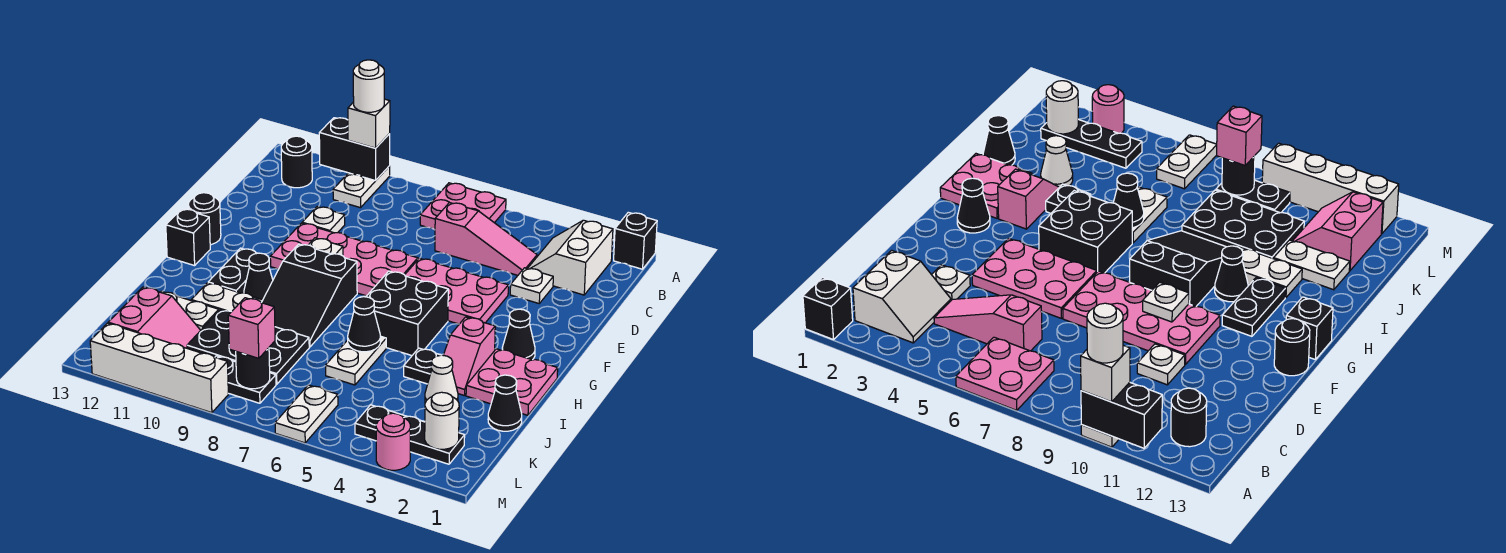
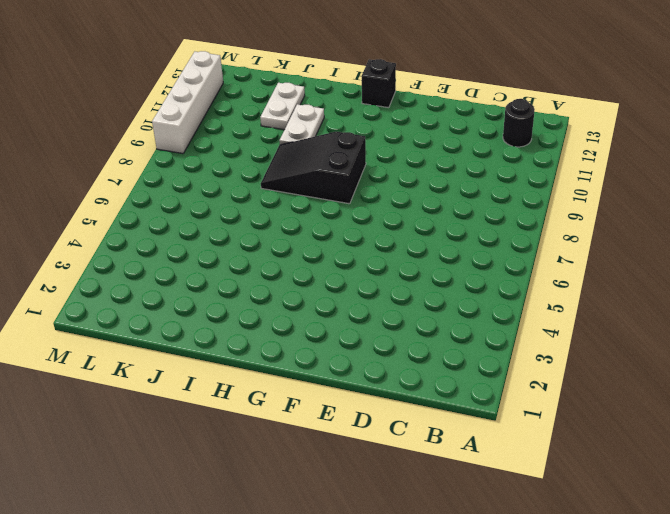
none -> black 1x1 brick [614,212,657,269]
none -> pink 2x2 plate [420,183,506,230]
none -> white 1x2 plate [333,166,390,208]
none -> white 2x2 slope [527,220,613,295]

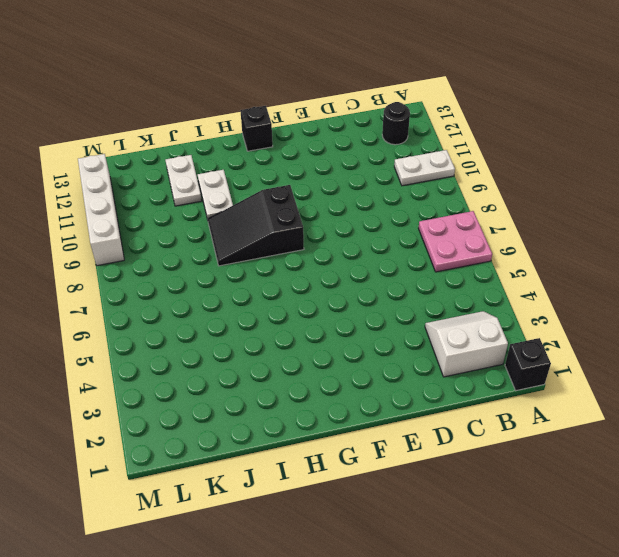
none -> pink 1x3 slope [435,203,537,275]
none -> white 1x1 plate [510,268,553,303]
none -> white 1x1 plate [302,207,345,233]
none -> pink 2x3 plate [405,258,508,324]

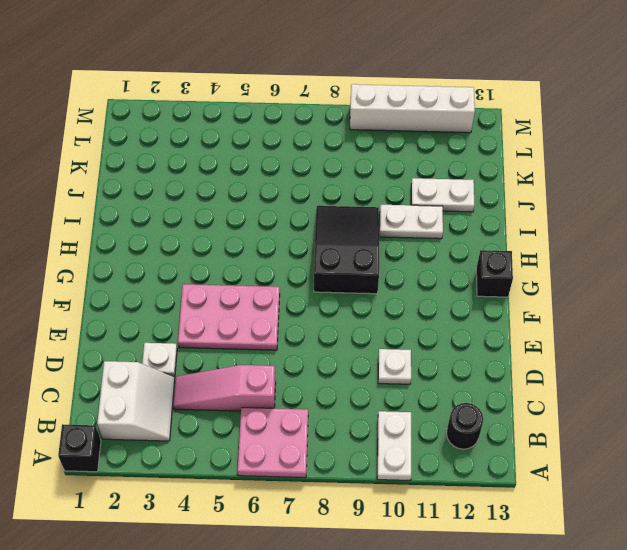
none -> pink 2x4 plate [270,223,418,296]
none -> black 1x1 round brick [188,193,221,245]
none -> black 1x1 cone [502,309,535,360]
none -> black 2x2 brick [366,271,448,356]

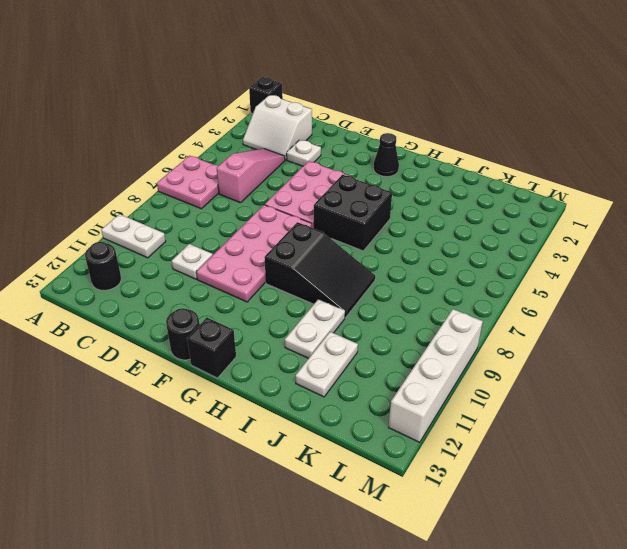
none -> black 1x2 plate [208,248,257,293]
none -> pink 2x2 plate [466,349,558,415]
none -> pink 1x2 slope [443,317,495,396]
none -> black 1x1 cone [244,253,273,300]

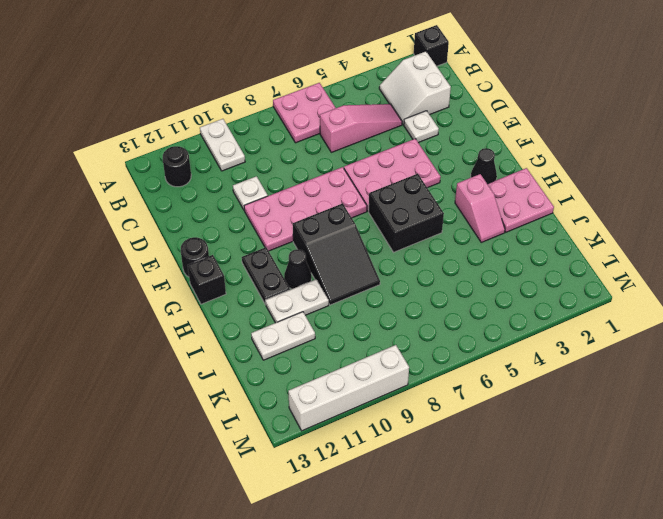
none -> black 1x1 plate [404,348,440,384]
none -> white 1x2 plate [326,336,386,385]
none -> black 1x1 cone [488,375,522,431]
none -> white 1x1 cone [425,355,458,403]

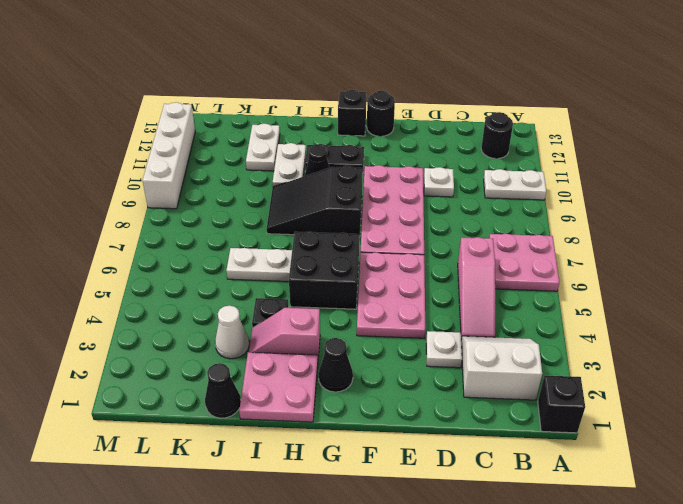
none -> black 2x3 plate [187,310,309,384]
none -> pink 2x2 slope [108,287,201,348]
none -> black 1x3 plate [355,405,465,464]
none -> white 1x2 plate [275,385,338,443]

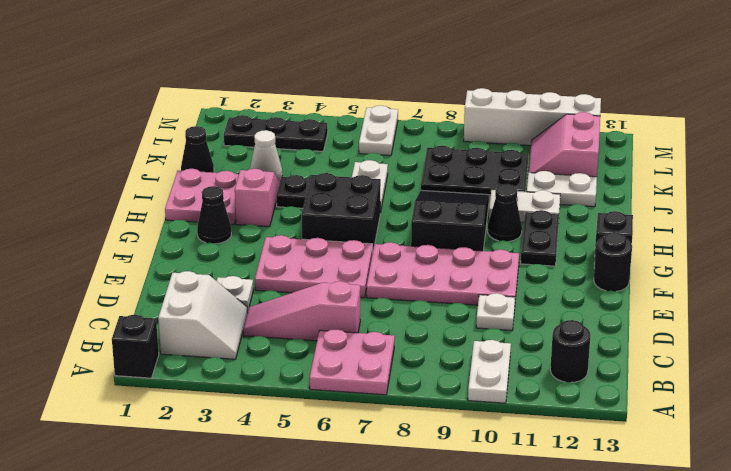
none -> black 1x2 plate [215,356,276,403]
none -> pink 1x1 round brick [376,413,410,470]
none -> black 1x2 brick [319,118,390,181]
none -> white 1x1 plate [309,238,343,256]

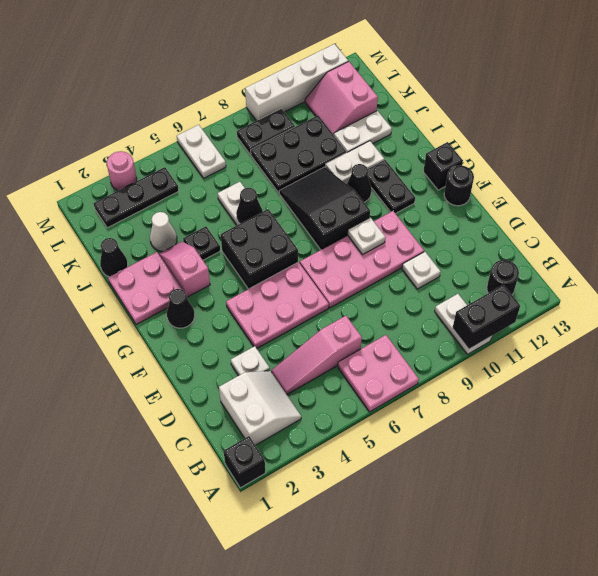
none -> white 1x1 round brick [425,392,459,449]
none -> black 1x1 round brick [236,348,270,389]
none -> white 1x1 brick [348,99,390,148]
none -> pink 1x1 brick [228,298,275,358]

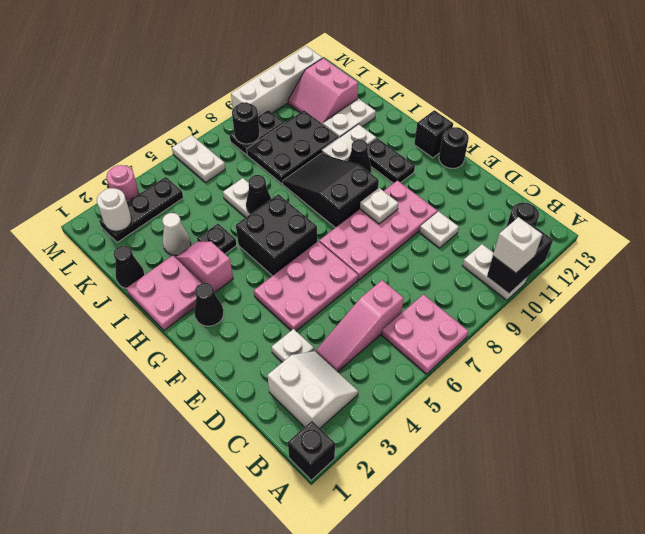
none -> pink 1x1 brick [228,298,275,358]
none -> white 1x1 round brick [353,60,384,112]

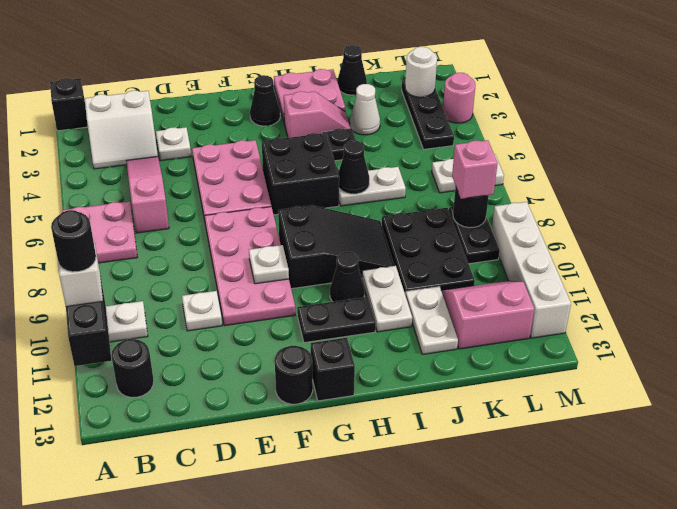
black 1x1 round brick [51,210,96,272] -> white 1x1 round brick [353,60,384,112]

